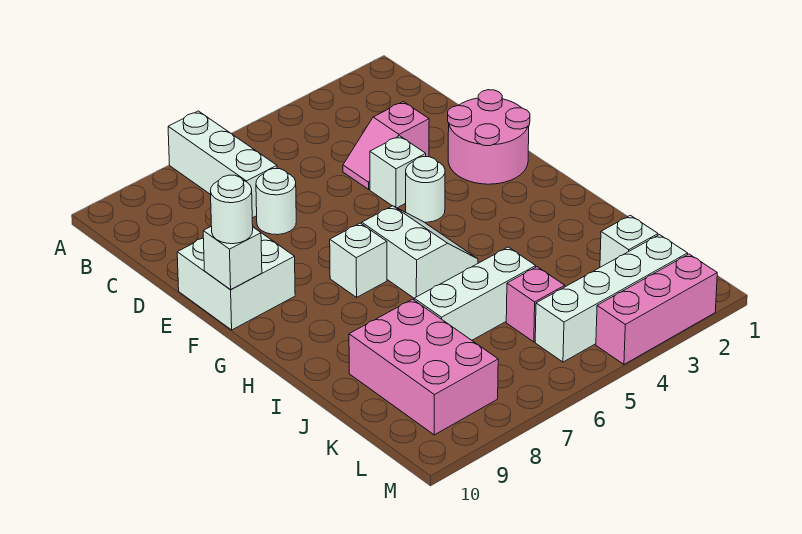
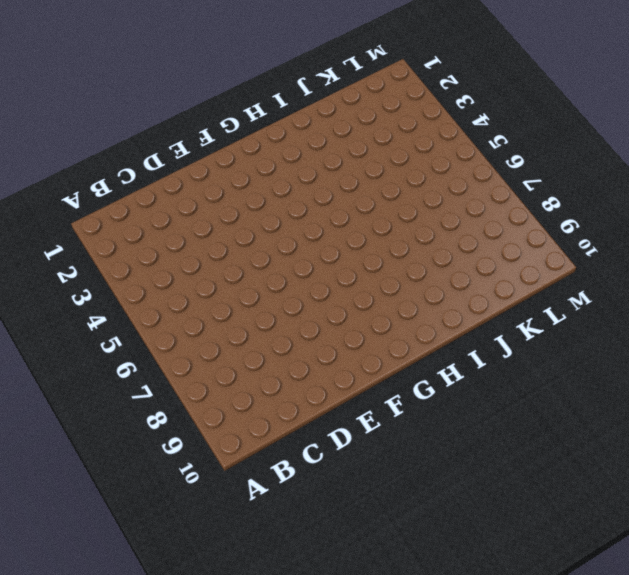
none -> white 1x3 brick [168,111,277,218]
none -> pink 1x2 slope [343,102,429,189]
none -> white 1x1 round brick [256,169,296,235]

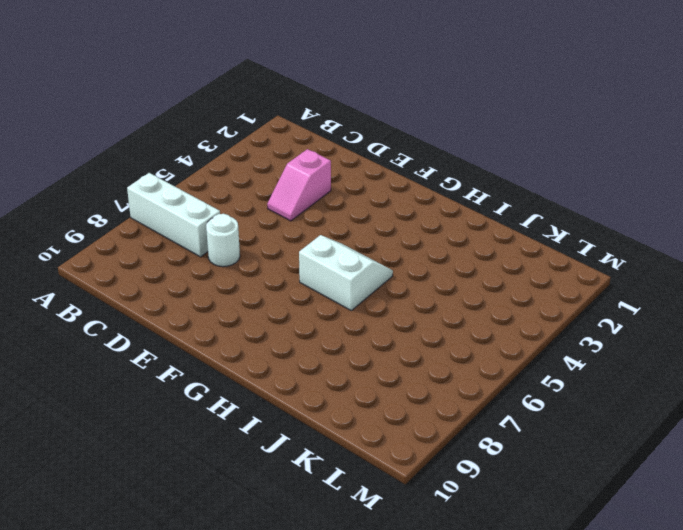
none -> pink 2x2 round brick [448,90,530,184]
none -> white 1x1 brick [370,136,426,208]
none -> white 2x2 brick [177,233,295,330]

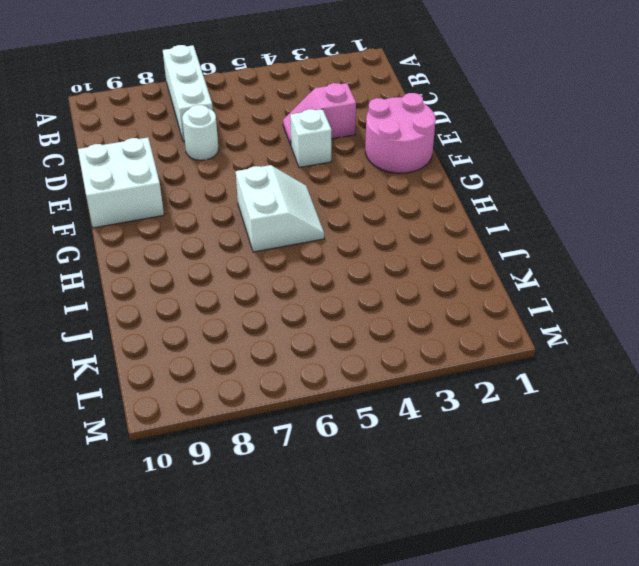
none -> white 1x1 round brick [406,157,445,222]
none -> white 1x1 brick [330,223,387,297]
none -> white 1x3 brick [414,247,536,340]

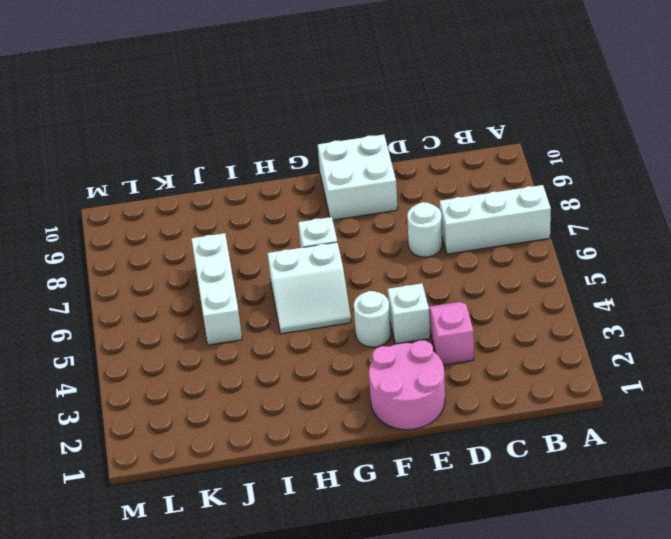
none -> pink 2x3 brick [349,299,498,435]
none -> white 1x1 brick [600,215,658,267]
none -> pink 1x1 brick [506,267,565,342]

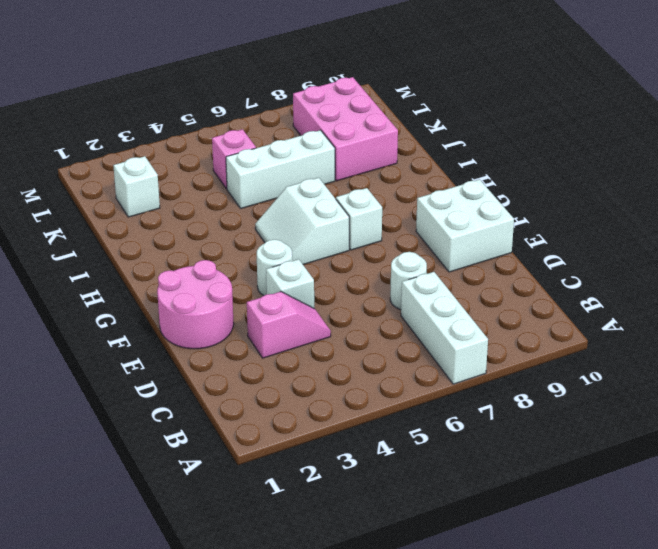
none -> white 1x4 brick [535,235,688,362]
none -> pink 1x3 brick [596,254,717,364]
none -> white 1x1 brick [203,226,262,289]

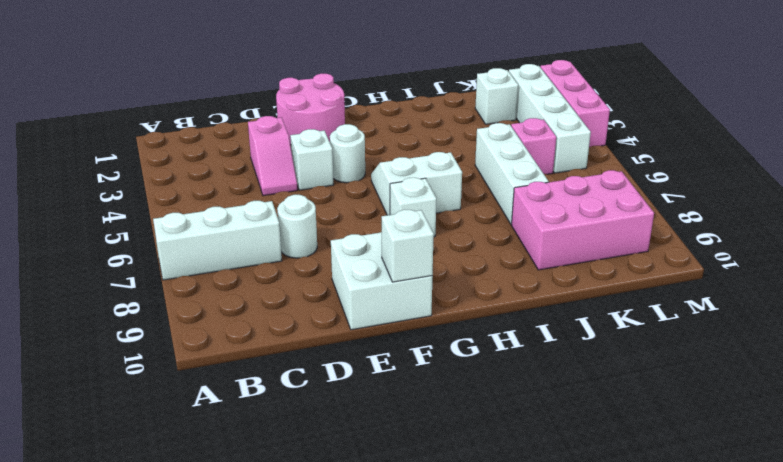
none -> white 1x1 round brick [211,175,253,244]

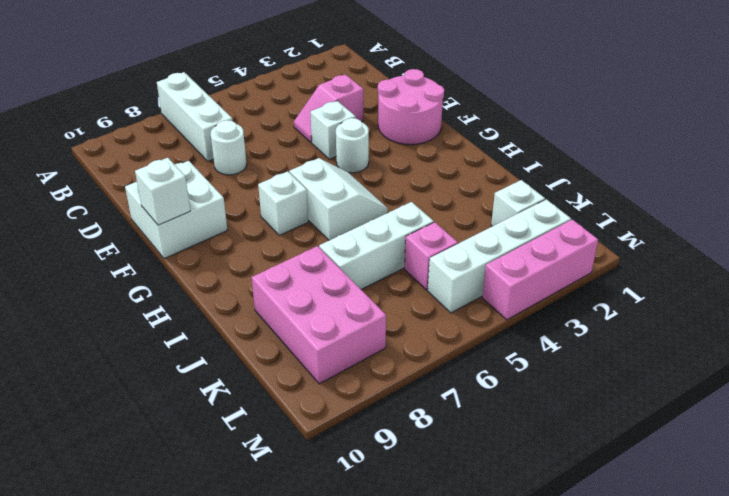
none -> white 1x1 round brick [211,175,253,244]

